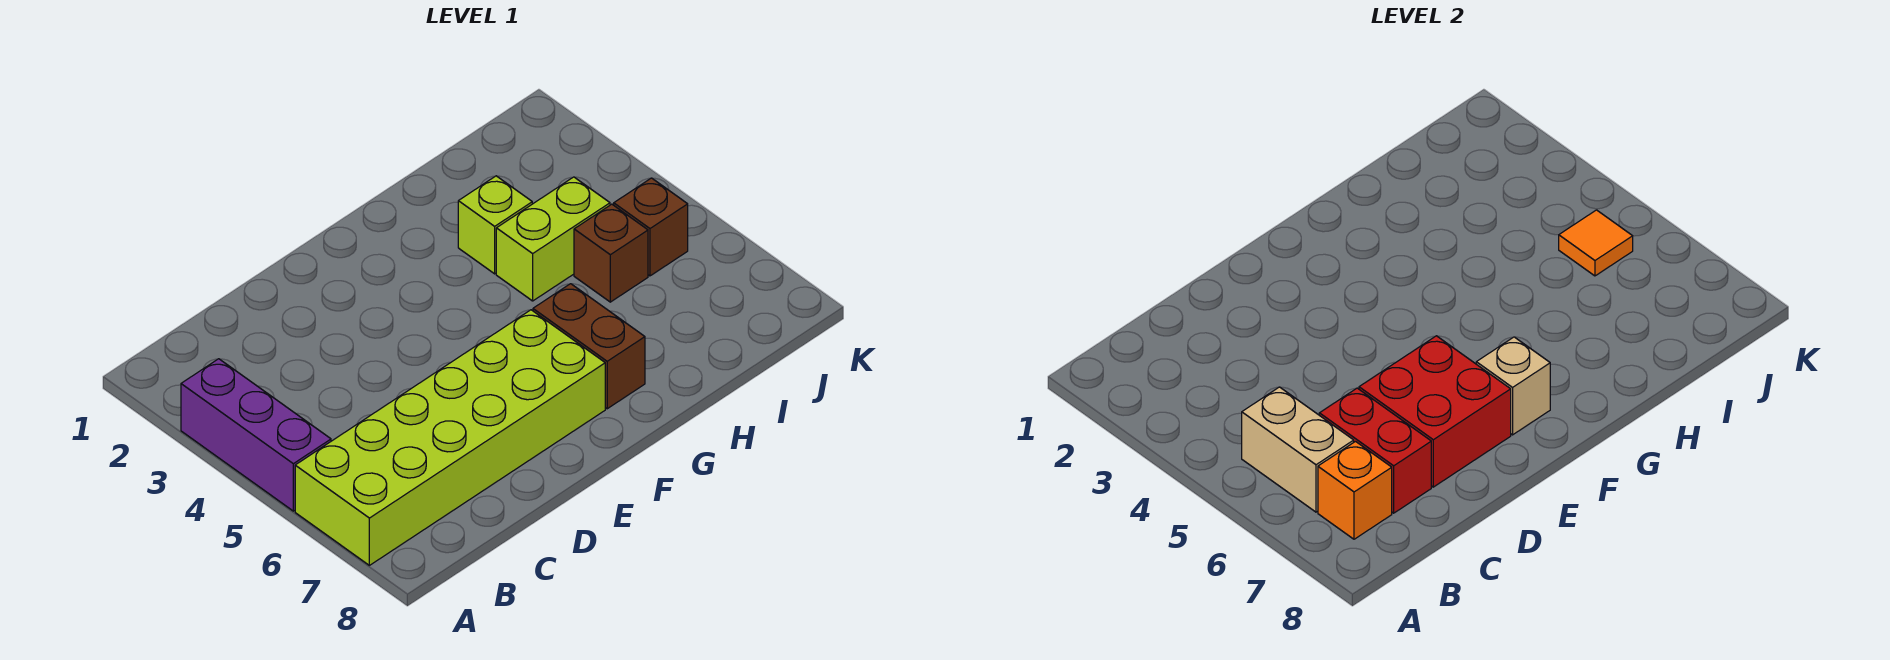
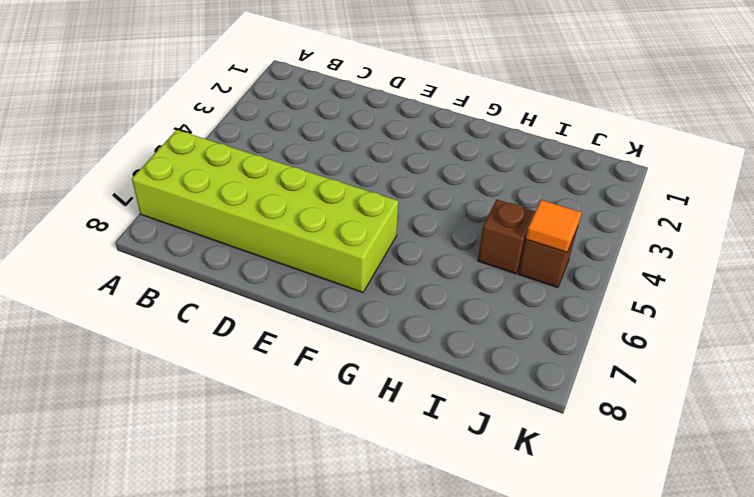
none -> purple 1x3 brick [181,359,331,511]
none -> brown 1x2 brick [533,284,645,409]
none -> lime 1x1 brick [458,176,532,274]

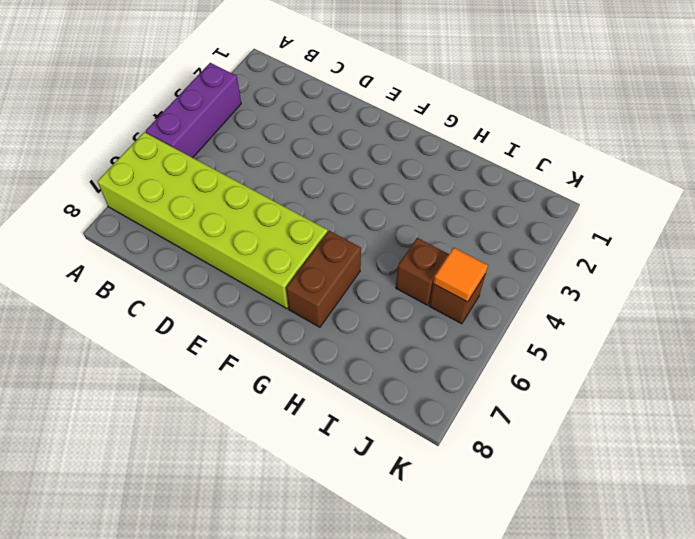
none -> lime 1x1 brick [458,176,532,274]
none -> lime 1x2 brick [496,177,610,301]
none -> tan 1x2 brick [1242,387,1354,512]

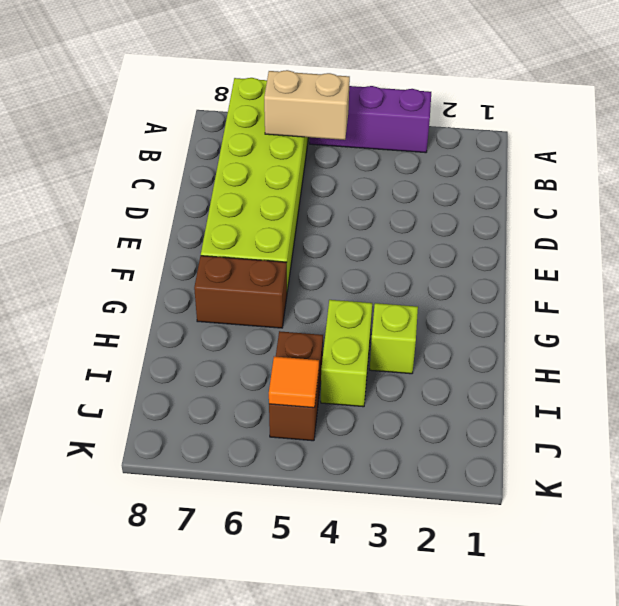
none -> orange 1x1 brick [1318,442,1392,539]
none -> red 1x2 brick [1319,388,1431,513]
none -> red 2x2 brick [1359,336,1511,487]

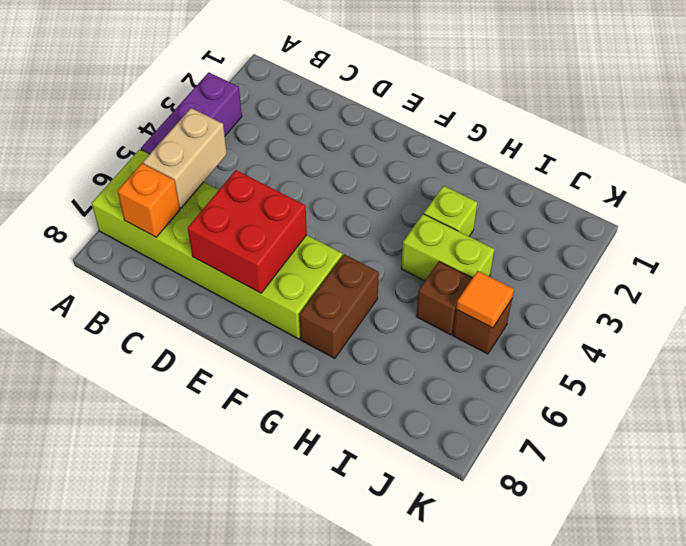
none -> red 1x2 brick [1319,388,1431,513]
none -> tan 1x1 brick [1476,337,1550,435]

